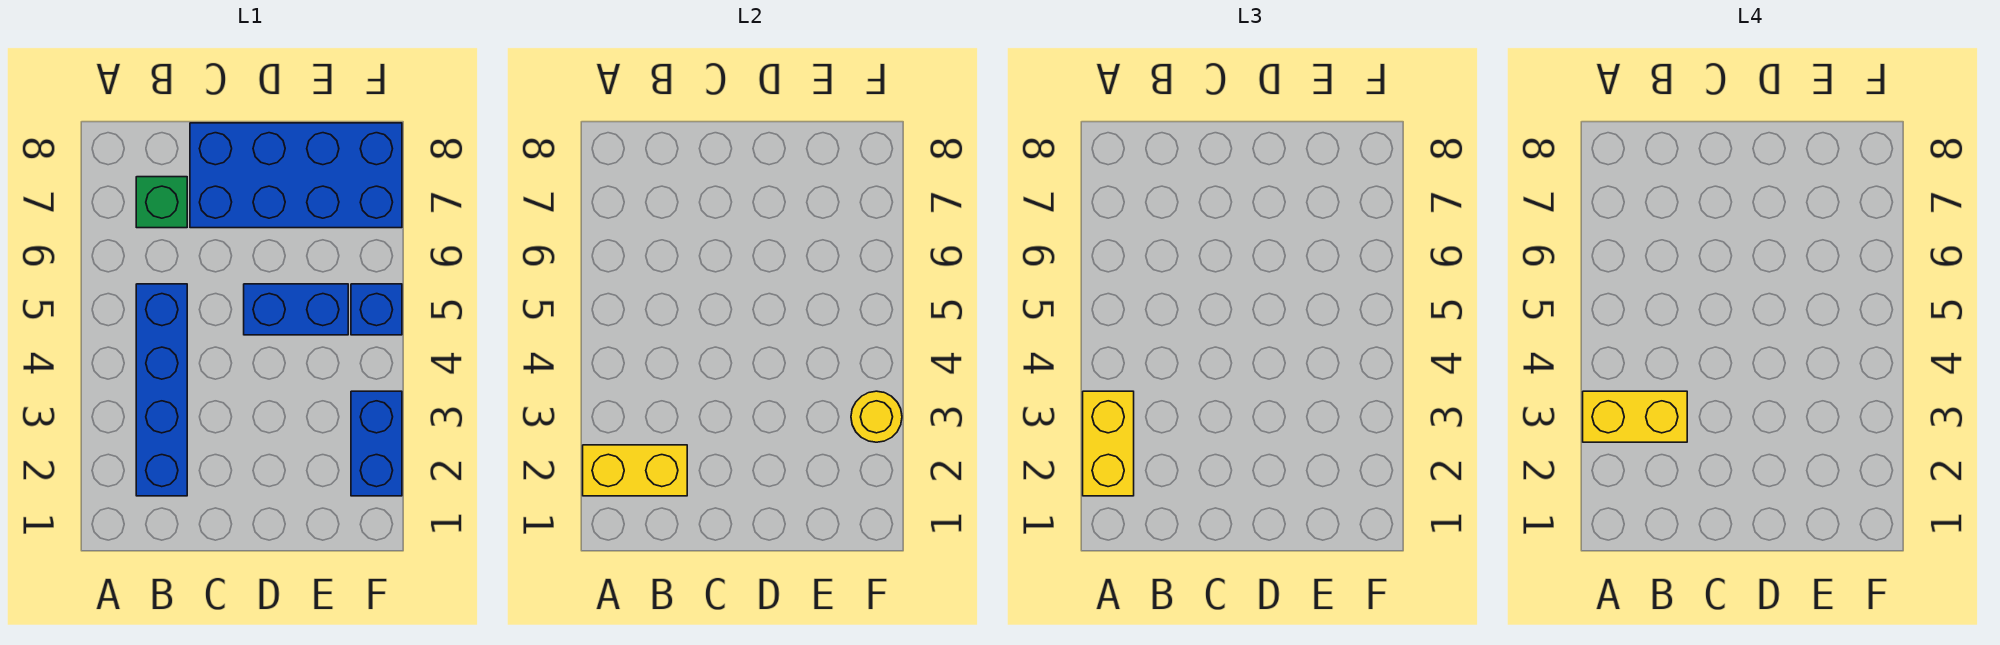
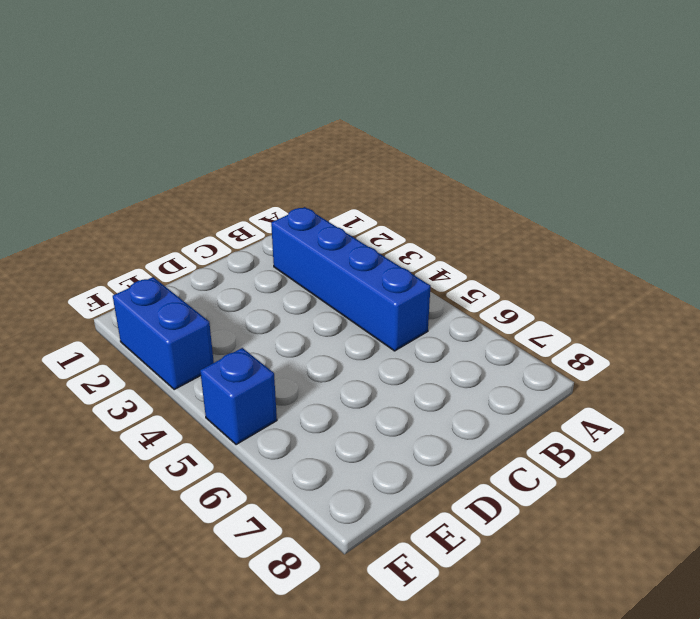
none -> green 1x1 brick [136,177,187,228]
none -> blue 2x4 brick [190,123,402,228]

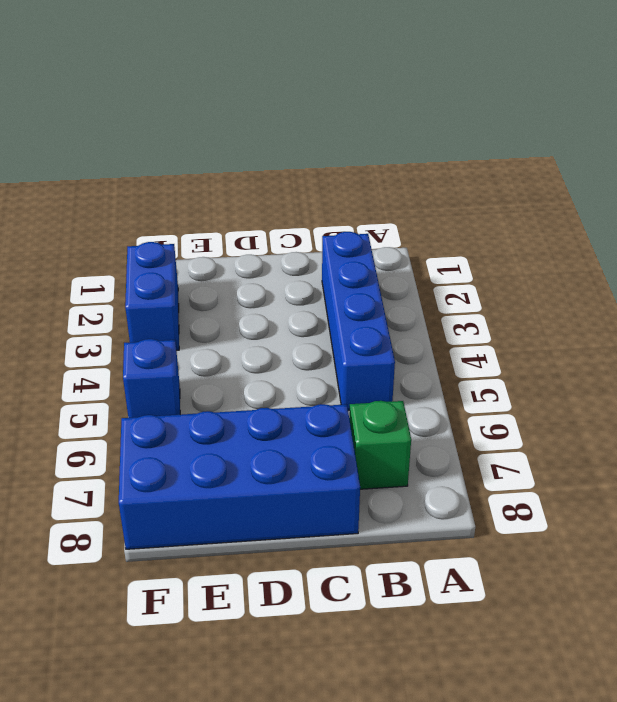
none -> blue 1x2 brick [244,284,348,335]
none -> yellow 1x2 brick [583,445,687,496]

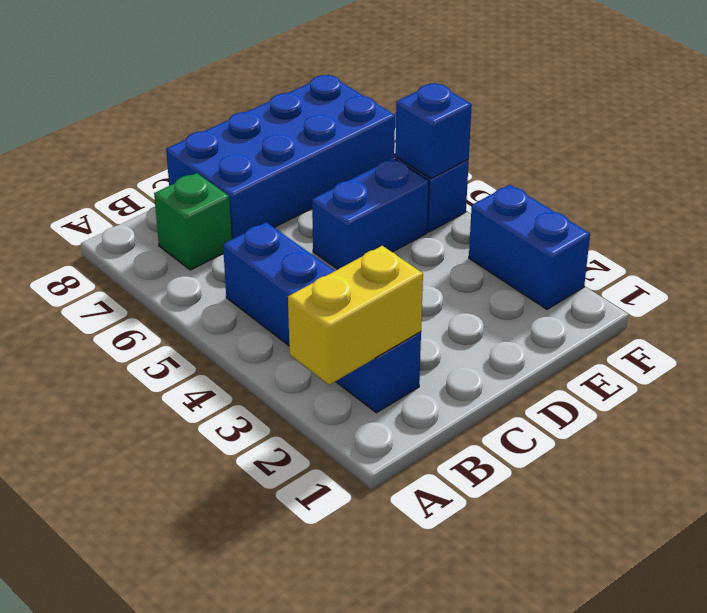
blue 1x1 brick [395,83,472,179] -> none
none -> yellow 1x1 round brick [851,391,902,442]
none -> yellow 1x2 brick [1083,391,1134,496]

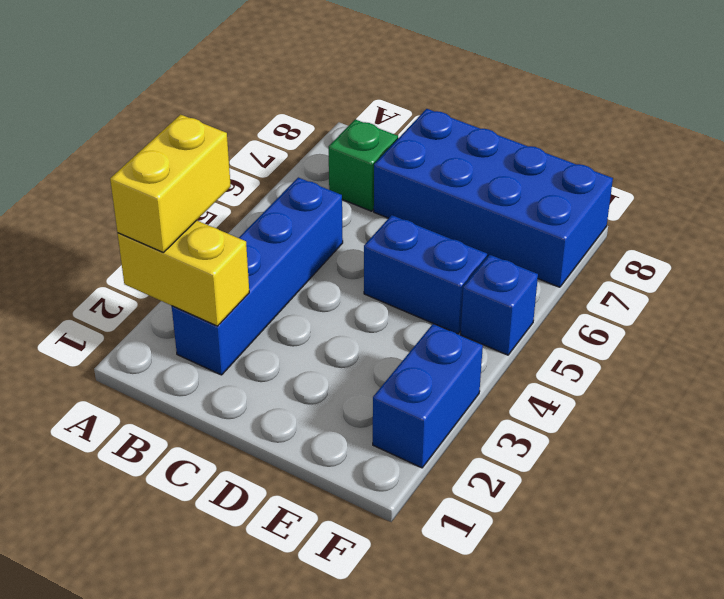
none -> yellow 1x1 round brick [851,391,902,442]
none -> yellow 1x2 brick [1583,391,1687,442]

